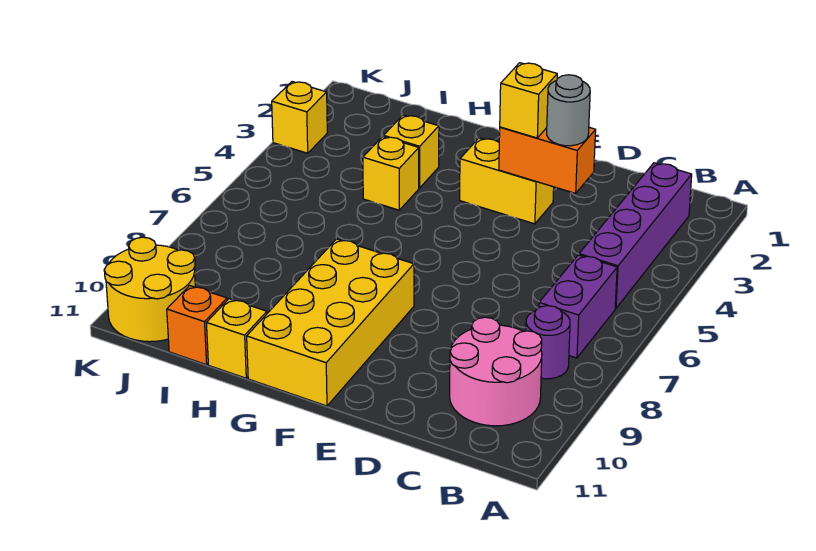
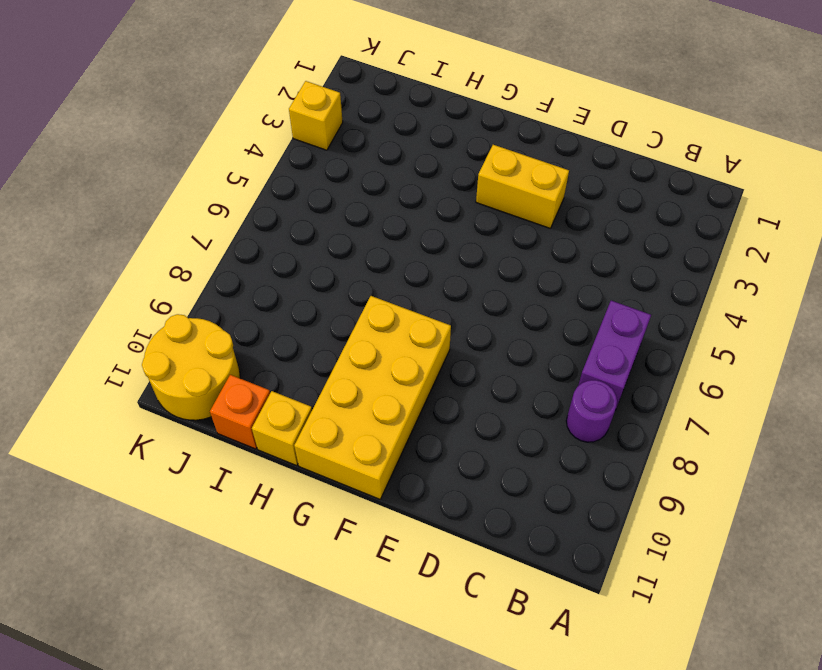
none -> purple 1x4 brick [579,163,692,308]
none -> pink 2x2 round brick [450,317,542,426]
none -> yellow 1x1 brick [384,115,439,188]

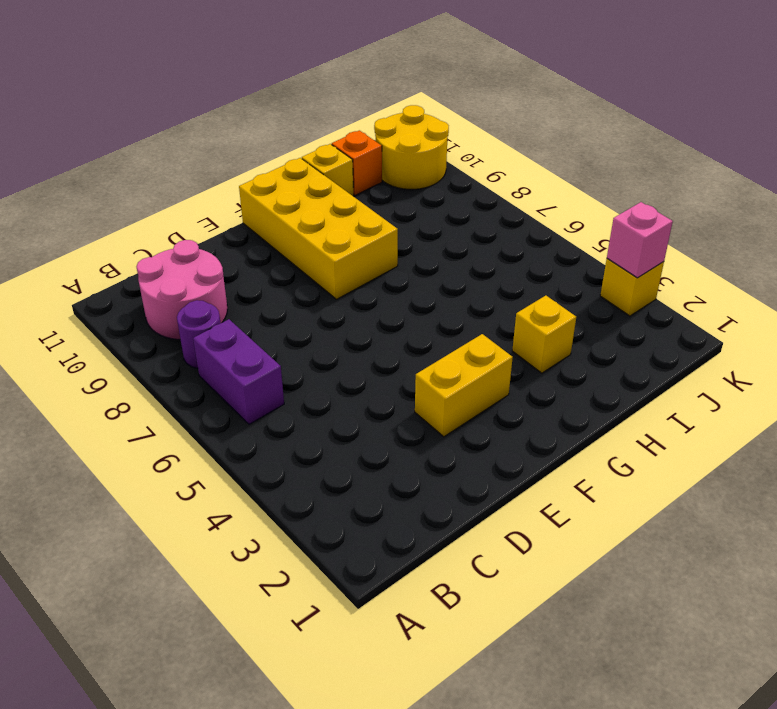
pink 1x1 brick [607,202,673,278] -> none
none -> purple 1x4 brick [579,163,692,308]
none -> yellow 1x1 brick [363,136,419,210]
none -> orange 1x2 brick [499,127,596,193]

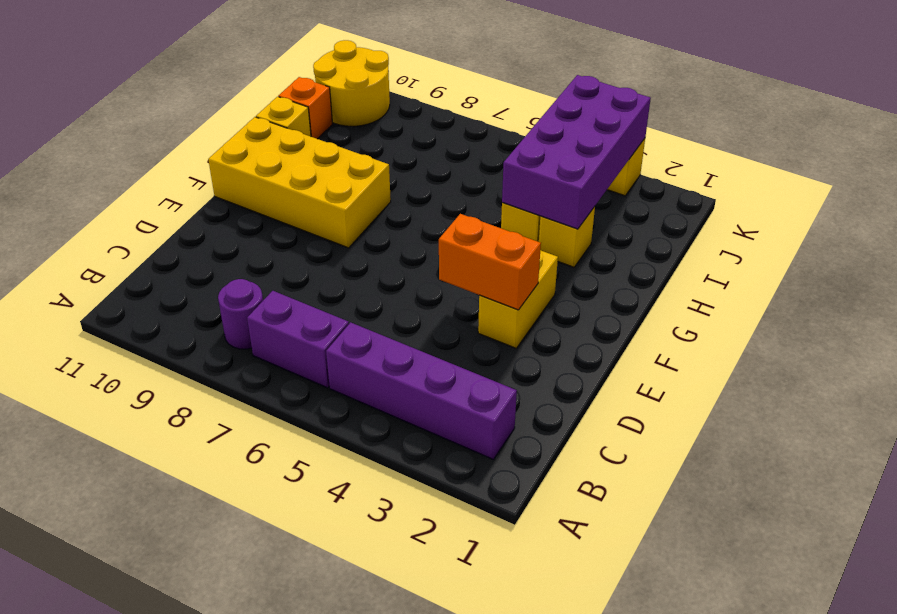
orange 1x2 brick [439,214,541,310] -> orange 1x2 brick turned to [499,127,596,193]
purple 2x4 brick [502,75,651,229] -> none
none -> pink 2x2 round brick [450,317,542,426]
none -> grey 1x1 round brick [547,75,590,146]
none -> yellow 1x1 brick [500,63,557,138]

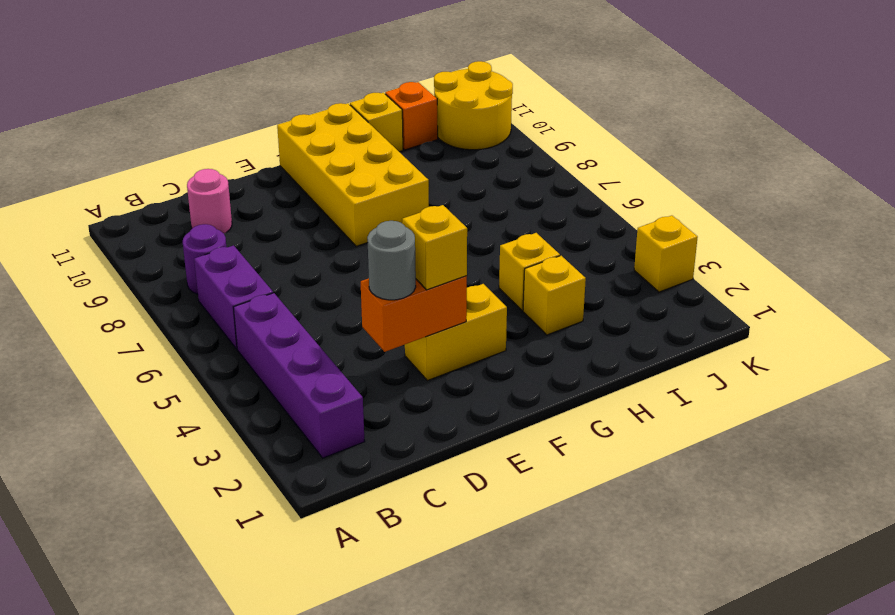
pink 1x1 round brick [187,169,232,233] -> pink 2x2 round brick [450,317,542,426]

